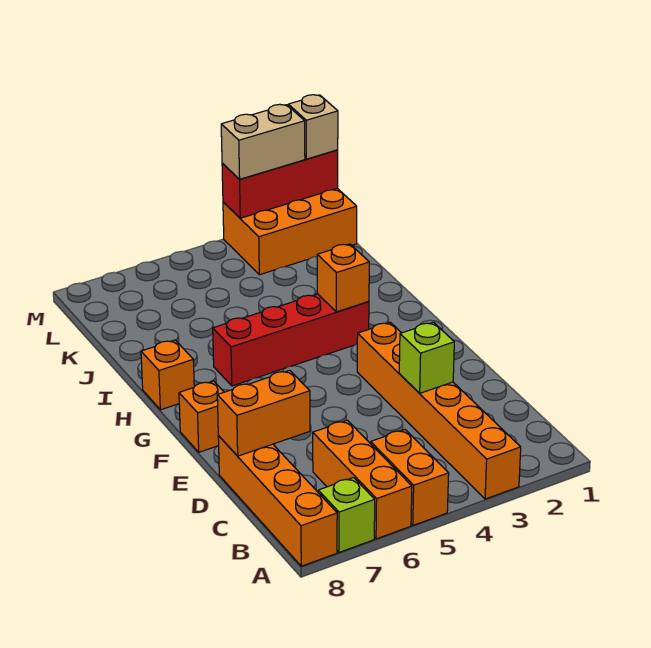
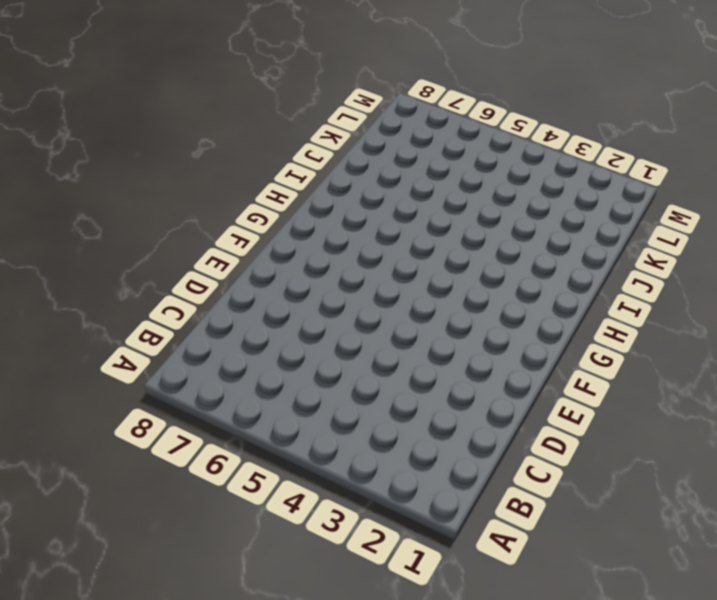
none -> orange 1x6 brick [357,322,521,499]
none -> orange 1x2 brick [371,430,449,525]
none -> orange 1x3 brick [313,420,412,539]

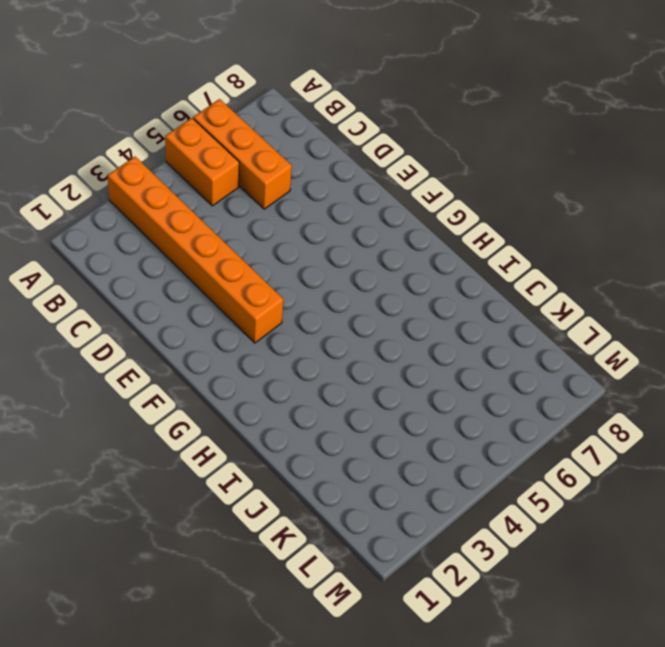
none -> lime 1x1 brick [318,478,375,552]
none -> orange 1x4 brick [218,436,337,566]
none -> orange 1x1 brick [179,381,224,452]

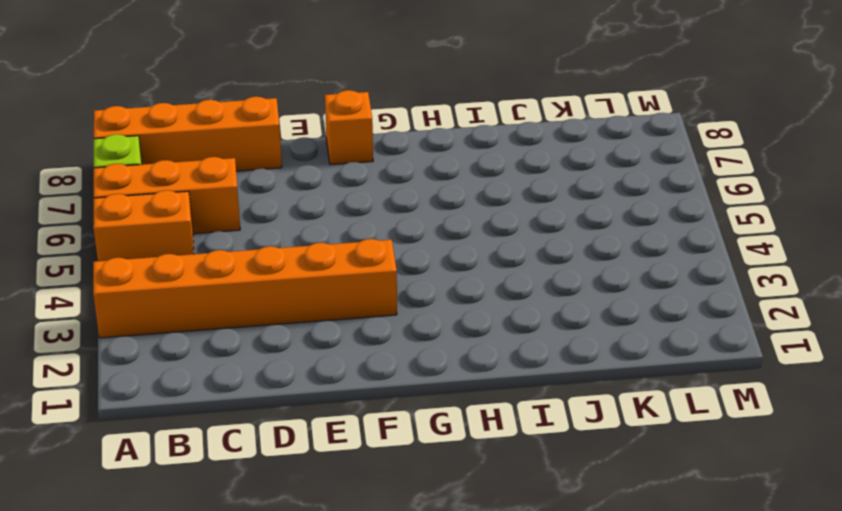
none -> red 1x4 brick [213,294,369,386]
none -> orange 1x1 brick [141,340,194,410]
none -> orange 2x3 brick [223,188,357,275]

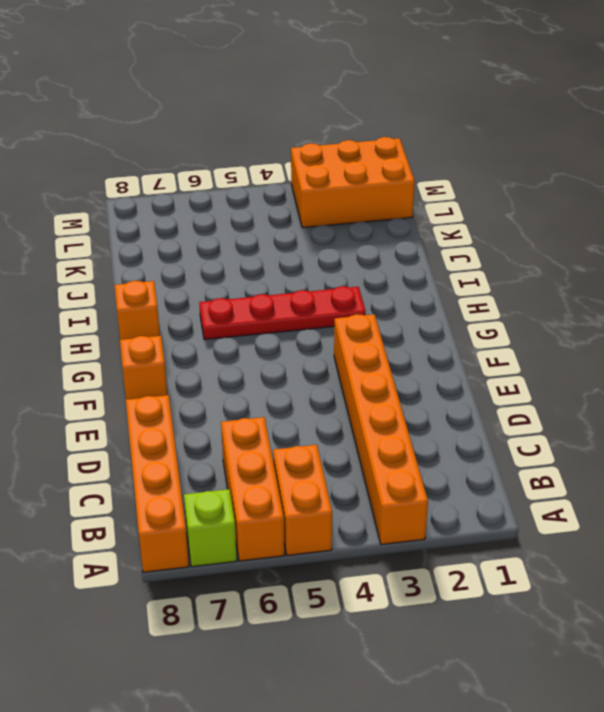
red 1x4 plate [199,286,366,340] -> red 1x4 brick [213,294,369,386]
none -> lime 1x1 brick [399,322,454,393]
none -> orange 1x2 brick [217,370,310,456]
none -> orange 1x1 brick [317,244,369,312]

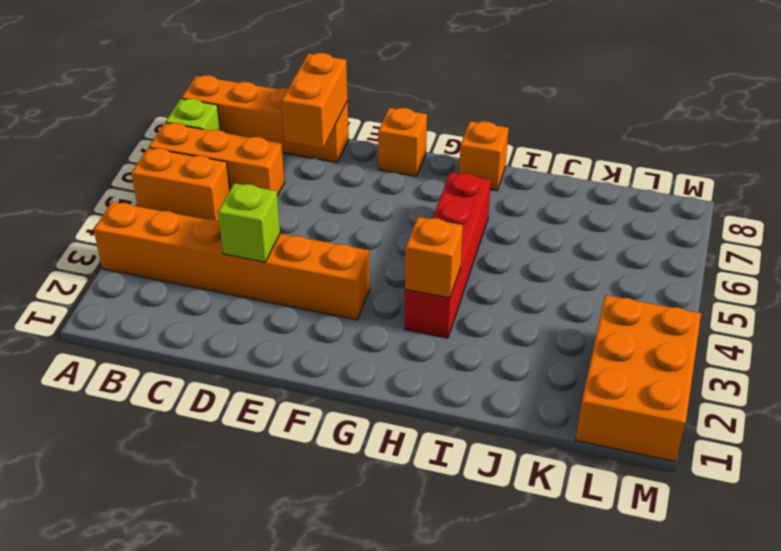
none -> red 1x3 brick [222,150,338,218]
none -> tan 1x1 brick [288,95,338,159]
none -> tan 1x2 brick [221,104,305,179]

